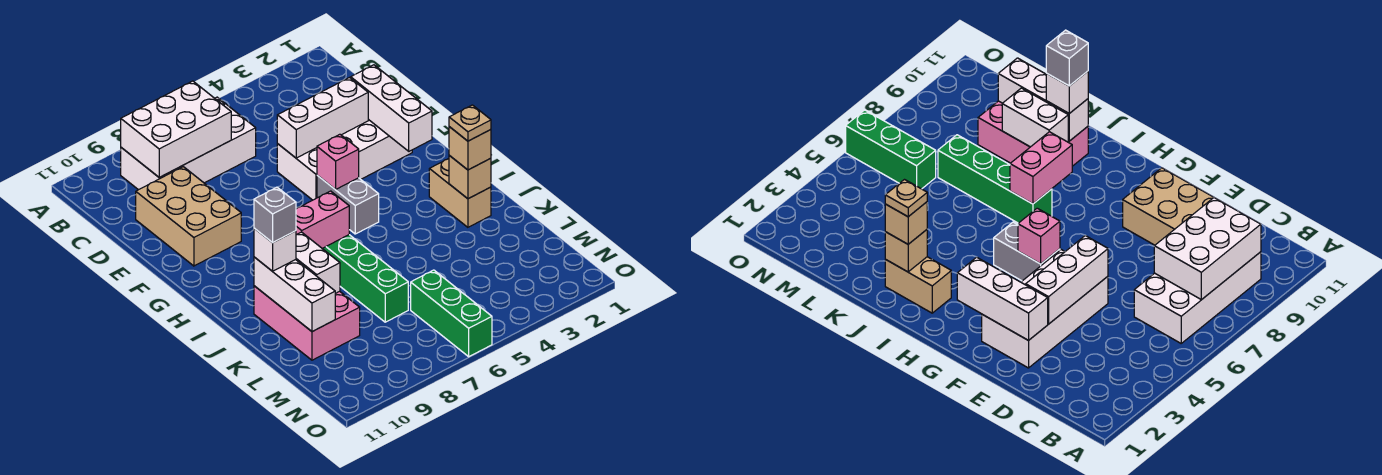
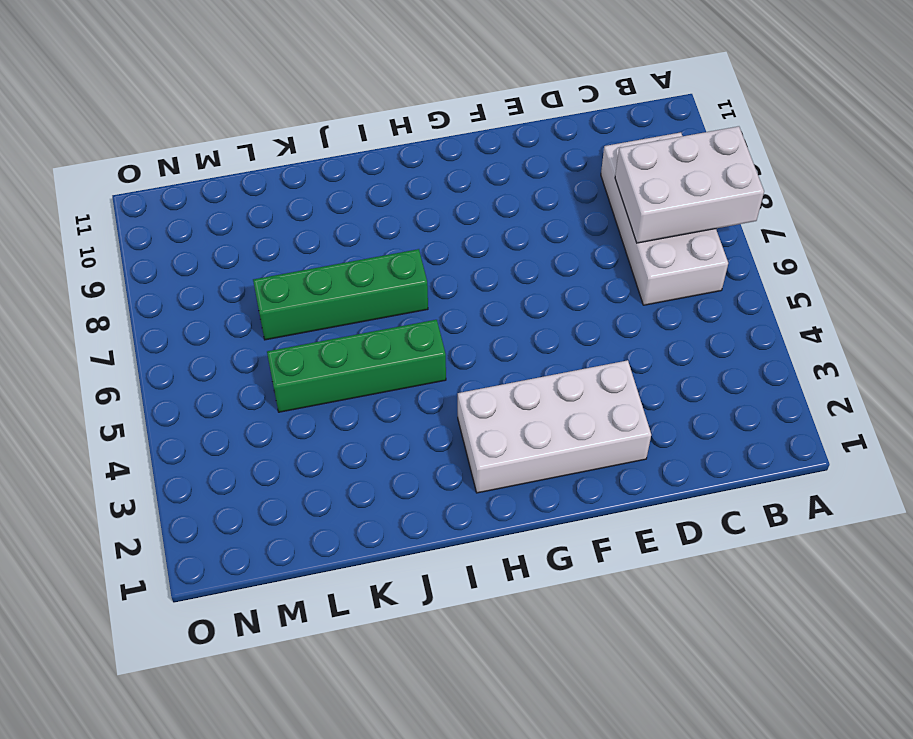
white 2x3 brick [615,126,764,243] -> white 2x3 brick turned to [121,81,231,177]
white 2x4 brick [458,360,651,493] -> white 2x4 brick turned to [277,119,412,200]
green 1x4 brick [267,320,446,412] -> none
none -> tan 2x3 brick [136,167,241,266]
none -> grey 1x2 brick [317,175,379,234]
none -> tan 1x2 brick [429,159,491,227]

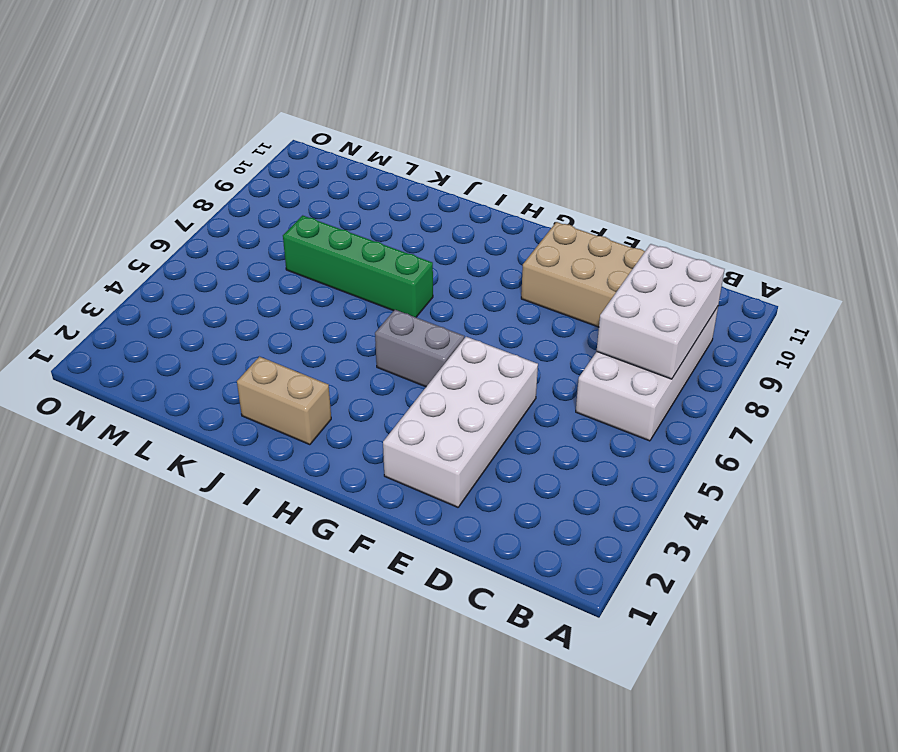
none -> pink 2x3 brick [254,286,360,360]
none -> green 1x3 brick [411,270,492,357]
none -> white 1x3 brick [351,65,432,151]

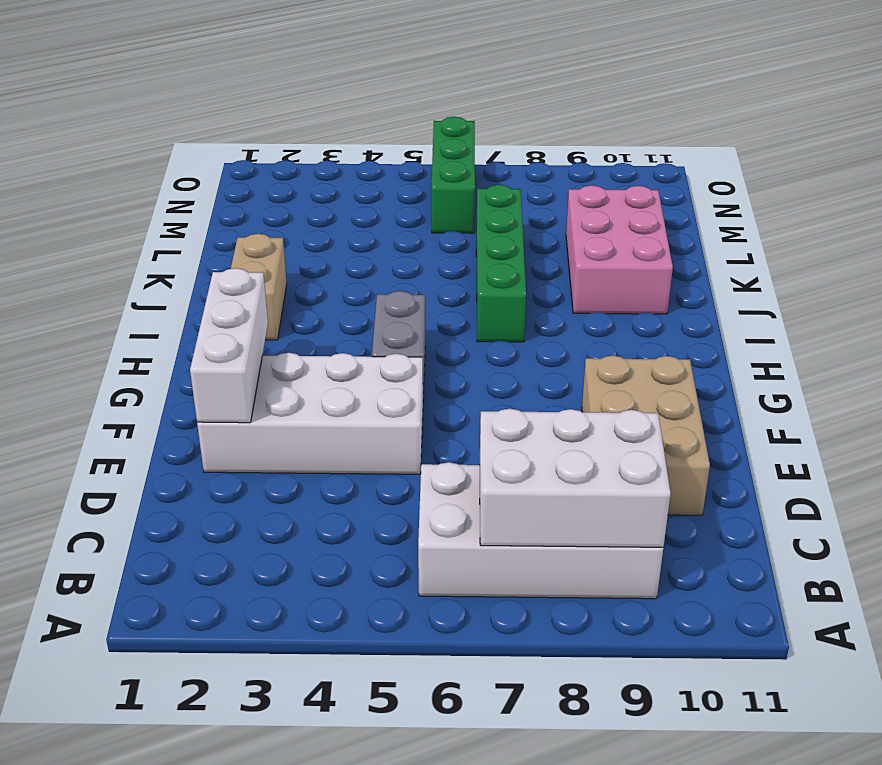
none -> white 1x3 brick [277,78,368,158]
none -> pink 1x1 brick [317,134,359,190]
none -> pink 1x2 brick [296,191,349,249]

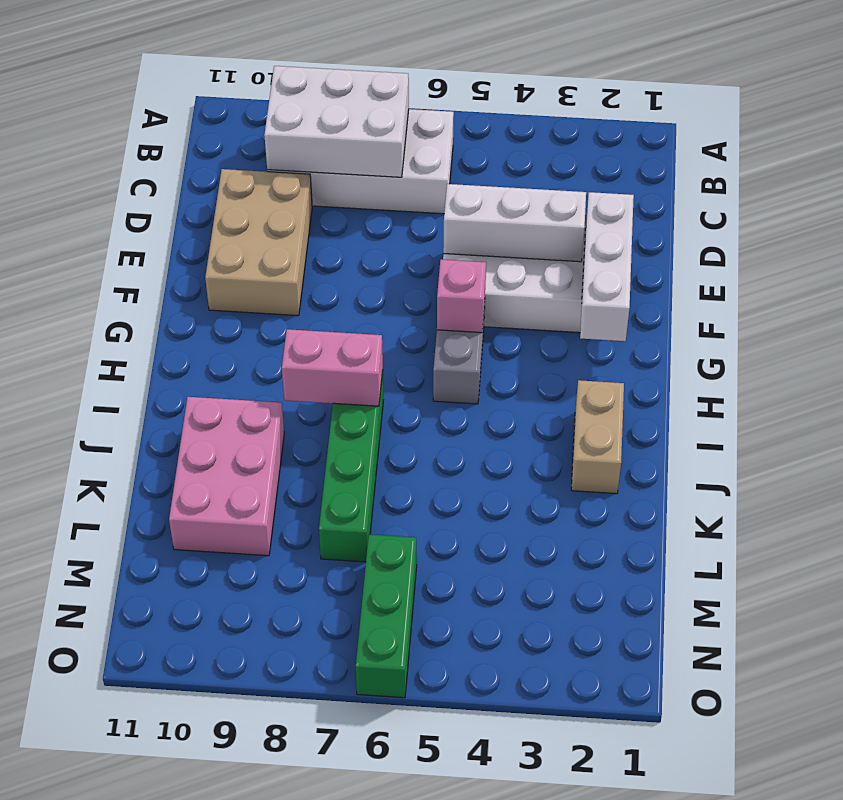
none -> tan 1x1 brick [449,156,491,199]
none -> white 1x2 brick [296,232,340,294]
none -> white 1x3 brick [254,257,335,332]

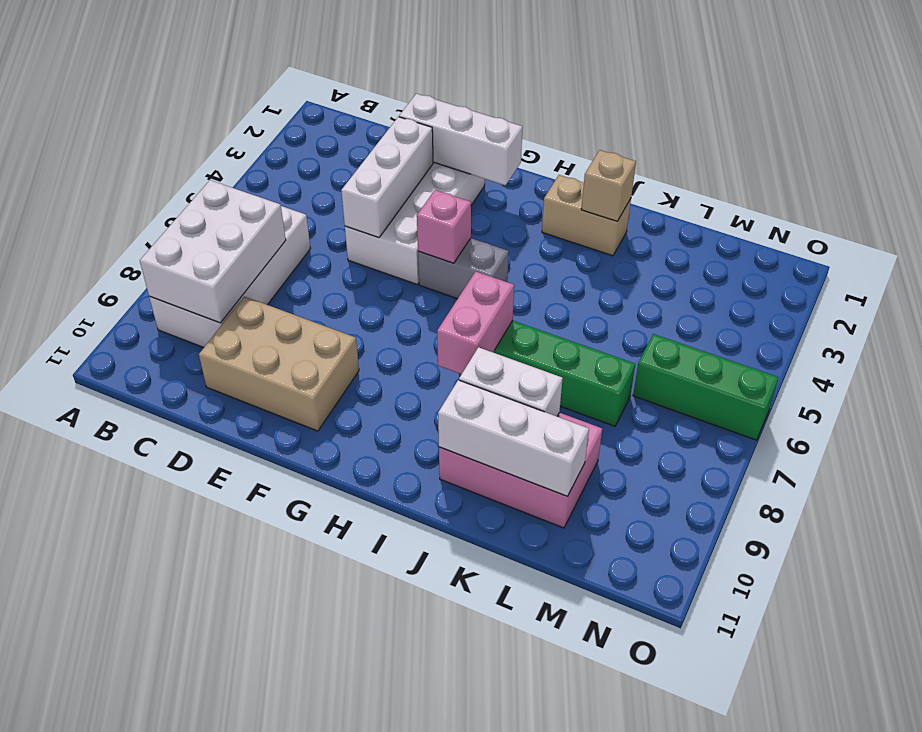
none -> tan 1x1 brick [449,127,491,170]
none -> white 1x1 brick [254,228,296,271]
none -> tan 1x1 plate [449,105,491,141]

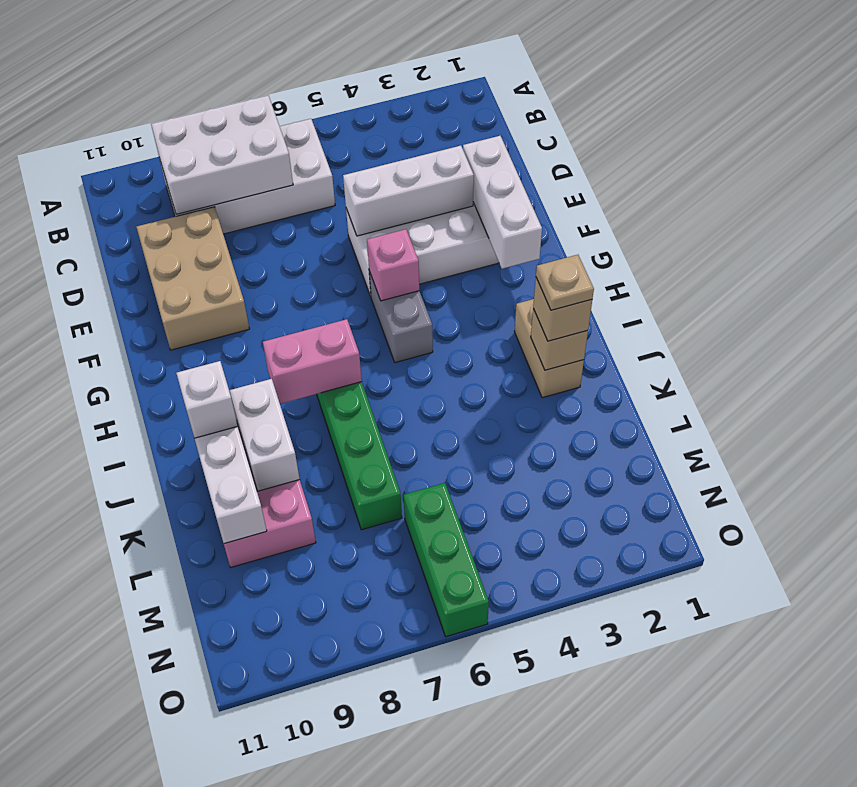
none -> grey 1x1 brick [254,187,296,243]

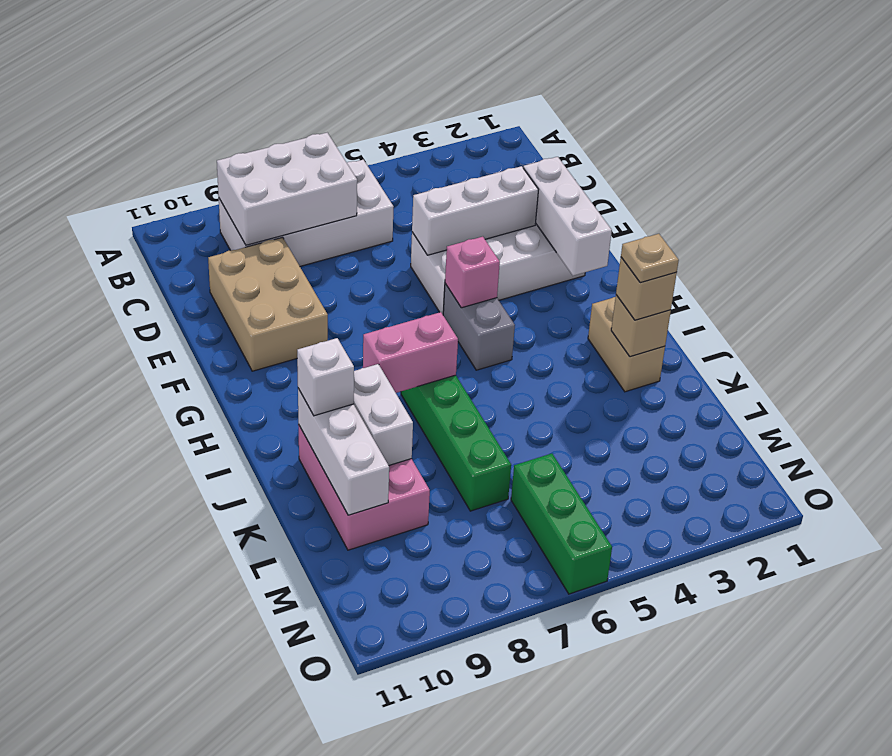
none -> grey 1x1 brick [254,187,296,243]

